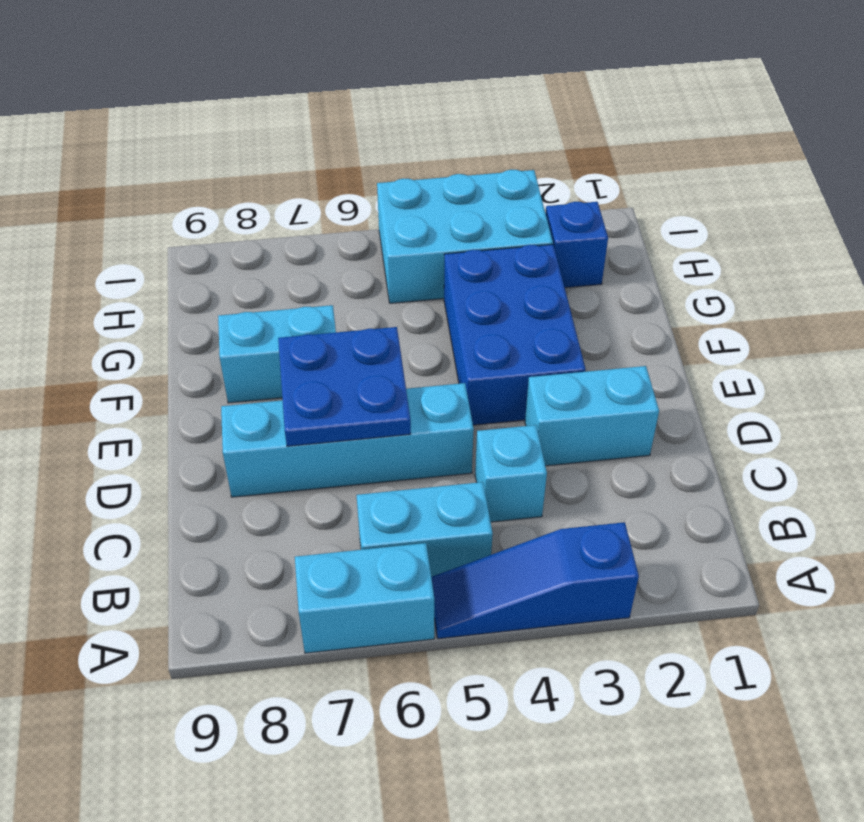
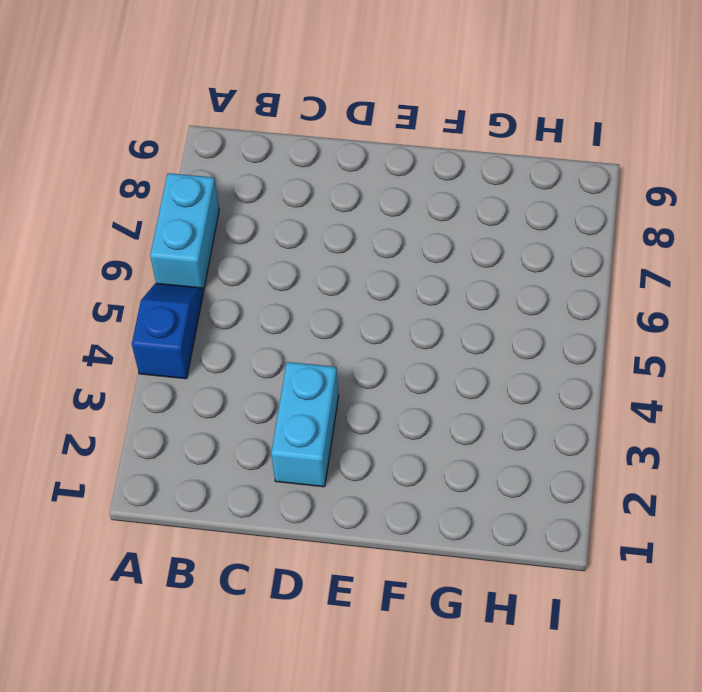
blue 1x2 slope [132,283,203,379] -> blue 1x3 slope [431,522,639,639]
none -> cyan 1x2 brick [357,482,493,577]
none -> cyan 1x1 brick [475,425,547,522]

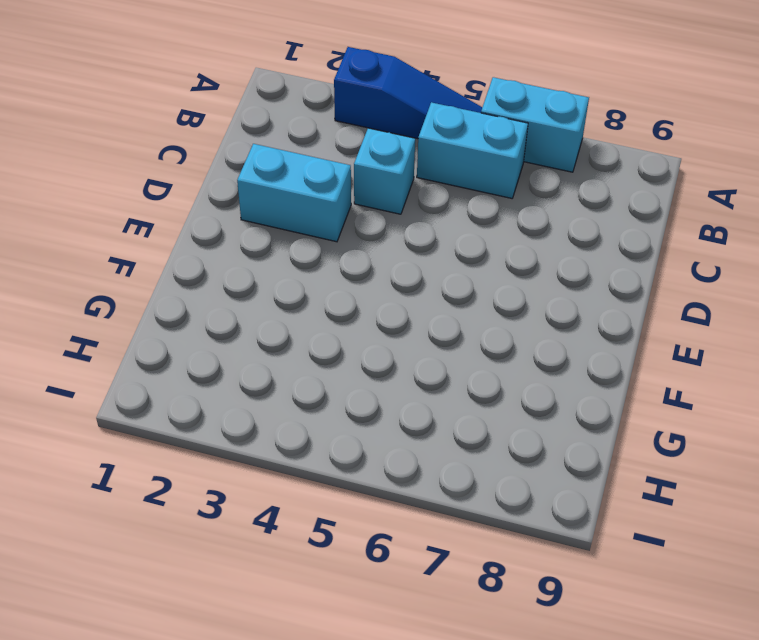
none -> cyan 1x4 brick [221,383,474,497]
none -> blue 2x3 brick [444,244,586,425]

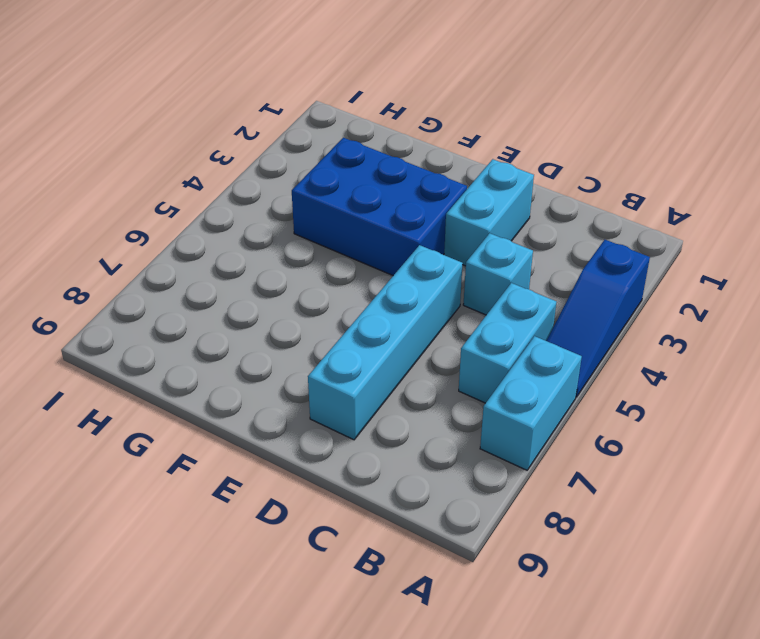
none -> cyan 1x2 brick [218,305,336,403]
none -> blue 1x1 brick [546,202,608,288]

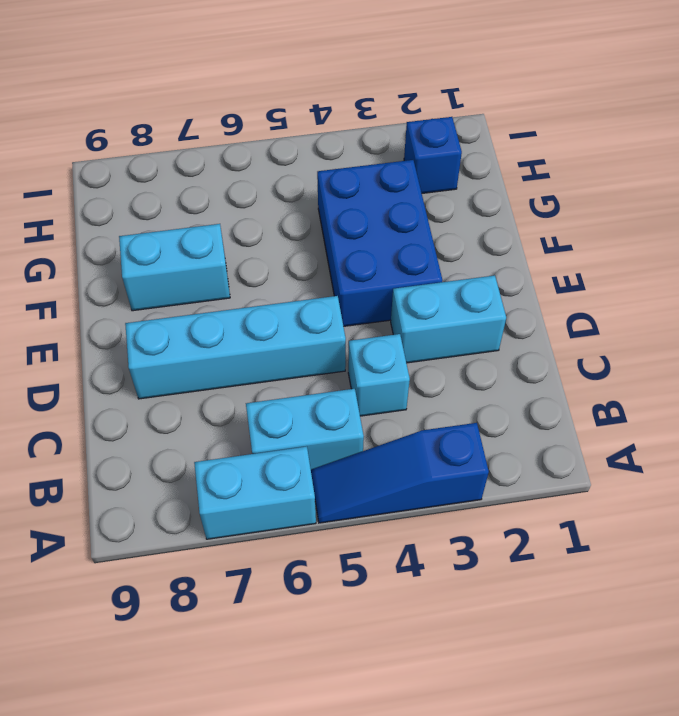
none -> cyan 2x3 brick [377,170,553,303]
none -> blue 2x2 plate [278,327,411,446]

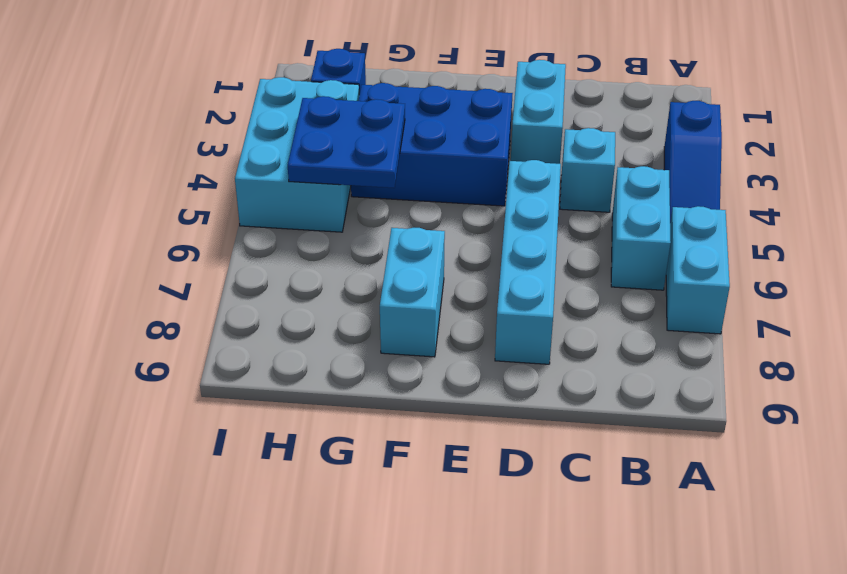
blue 2x2 plate [288,96,405,188] -> blue 2x2 plate moved to [278,327,411,446]

